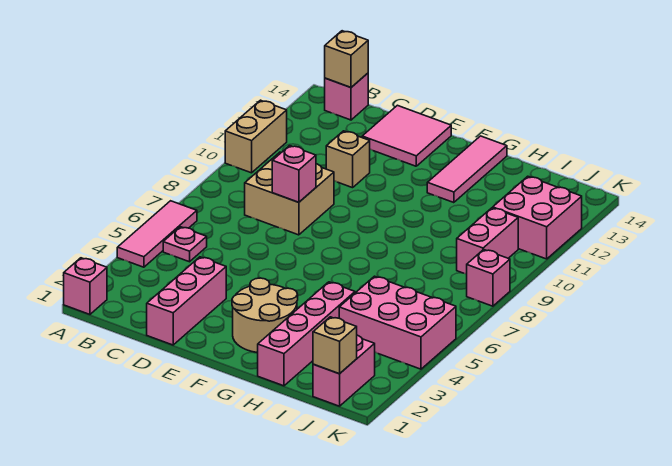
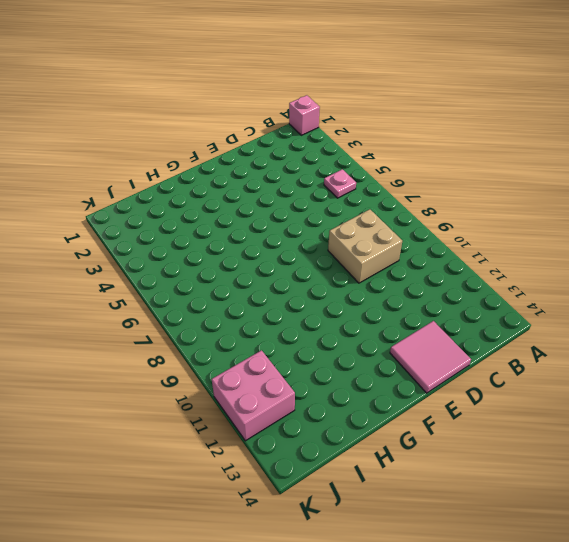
none -> pink 1x3 tile [117,201,197,267]
none -> tan 1x2 brick [225,100,287,173]
none -> pink 1x1 brick [325,73,368,120]

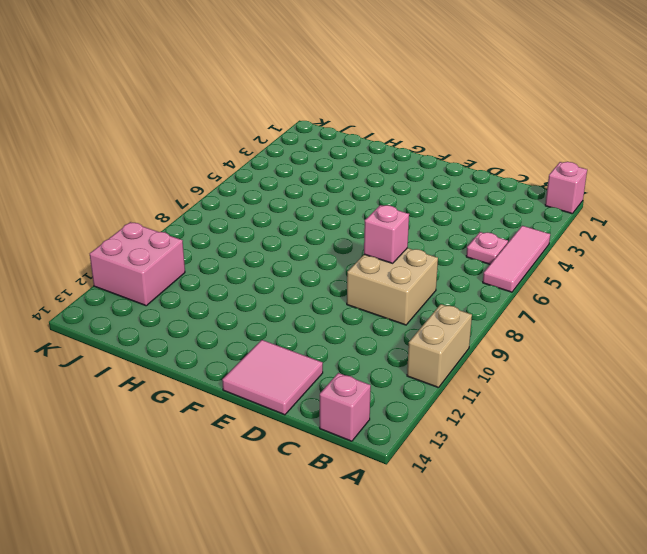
none -> pink 1x3 brick [147,257,226,345]
none -> tan 1x1 brick [326,131,370,188]
none -> tan 2x2 round brick [232,278,298,353]

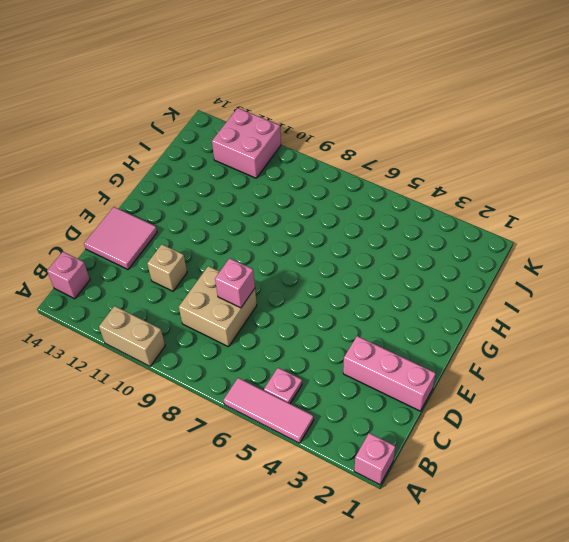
none -> tan 2x2 round brick [232,278,298,353]
none -> pink 1x3 tile [427,136,507,203]
none -> pink 1x4 brick [258,282,355,386]

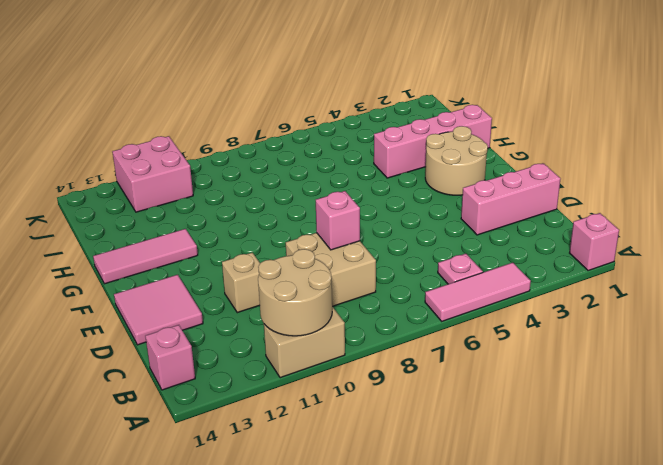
tan 2x2 round brick [258,249,332,336] -> none
none -> pink 2x3 brick [339,276,456,369]
none -> pink 1x2 brick [313,335,375,406]
none -> pink 1x2 brick [457,208,518,274]

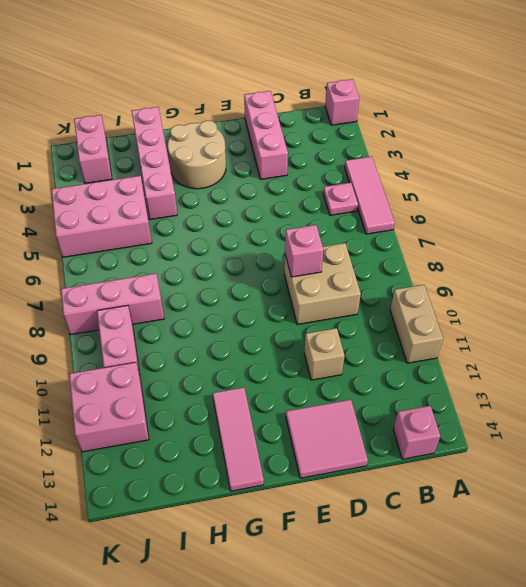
pink 1x3 brick [61,273,164,335] -> pink 1x1 brick [467,250,510,306]
none -> tan 1x1 brick [325,31,368,87]
none -> tan 1x1 brick [313,317,357,374]

